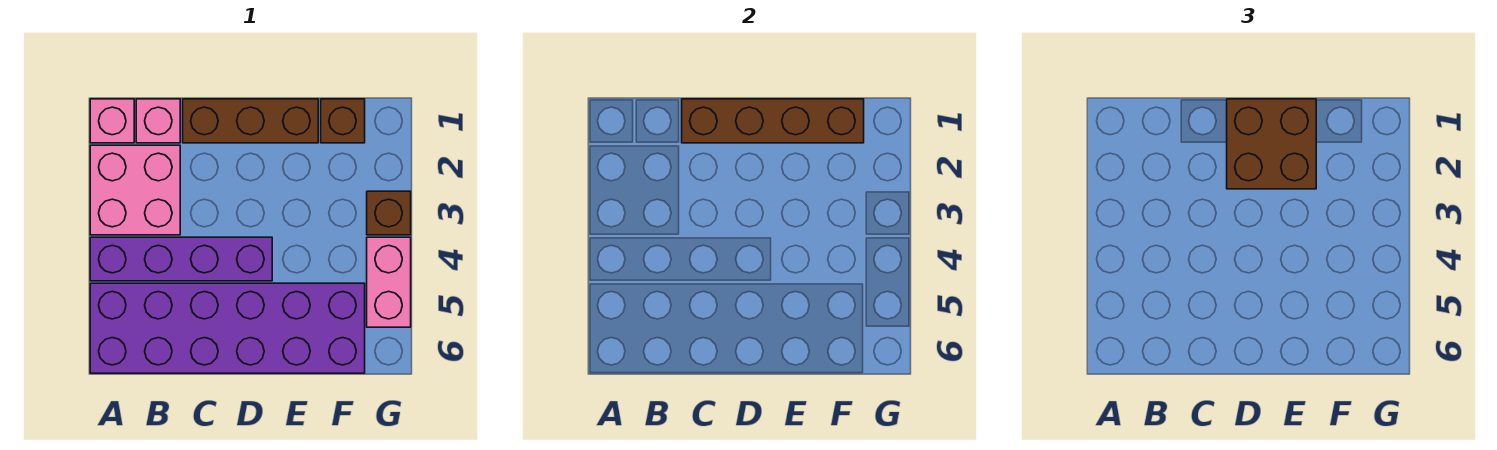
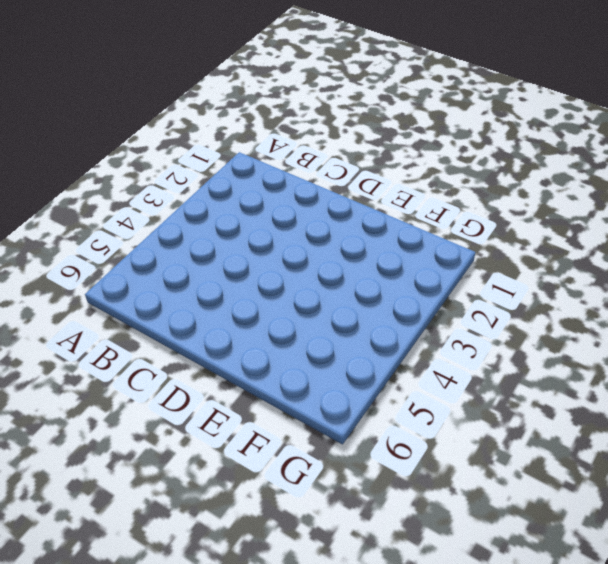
none -> pink 1x1 brick [90,99,134,143]
none -> pink 2x2 brick [90,145,180,235]

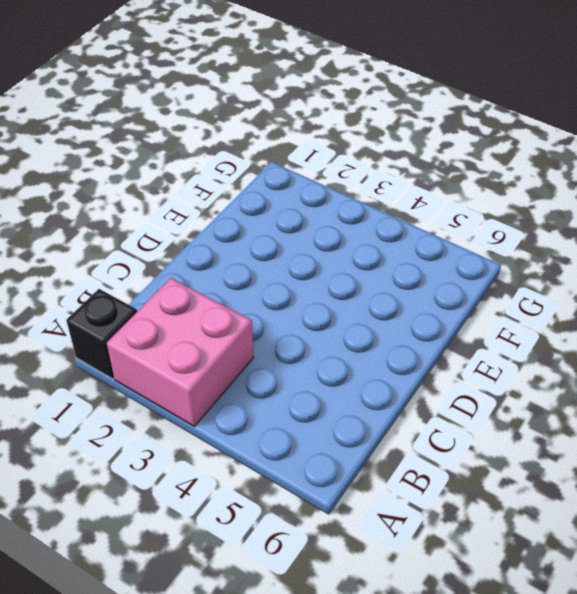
black 1x1 brick [66,289,137,379] -> pink 1x1 brick [90,99,134,143]
none -> purple 1x4 brick [90,237,272,281]
none -> purple 2x6 brick [90,283,365,373]

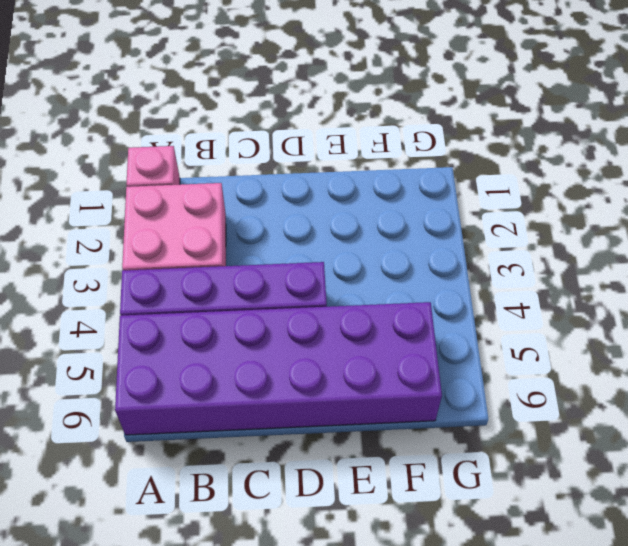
none -> pink 1x1 brick [136,99,180,143]
none -> brown 1x3 brick [183,99,318,143]

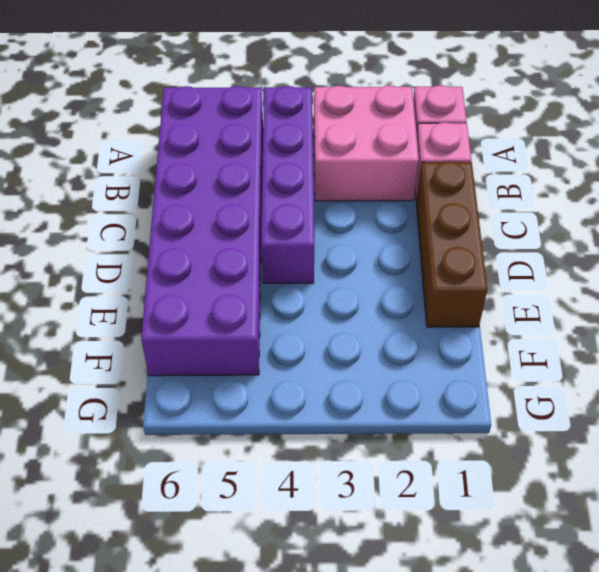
none -> brown 1x1 brick [321,99,365,143]
none -> brown 1x1 brick [367,191,411,235]

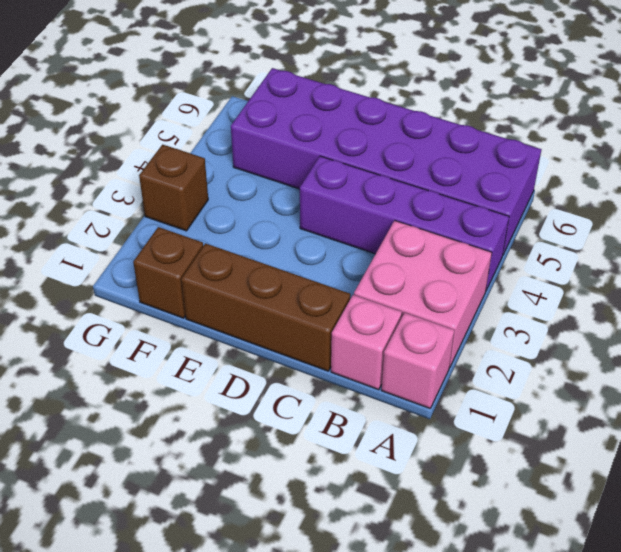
none -> pink 1x2 brick [367,237,411,327]
none -> brown 1x4 brick [682,99,864,143]

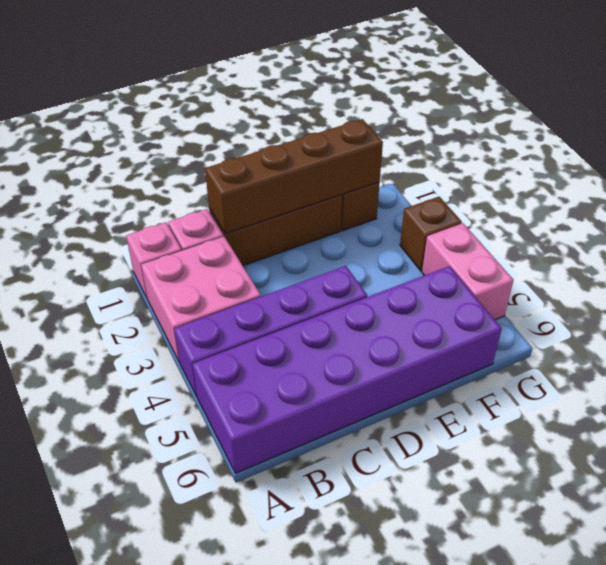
none -> brown 2x2 brick [1227,99,1316,189]

